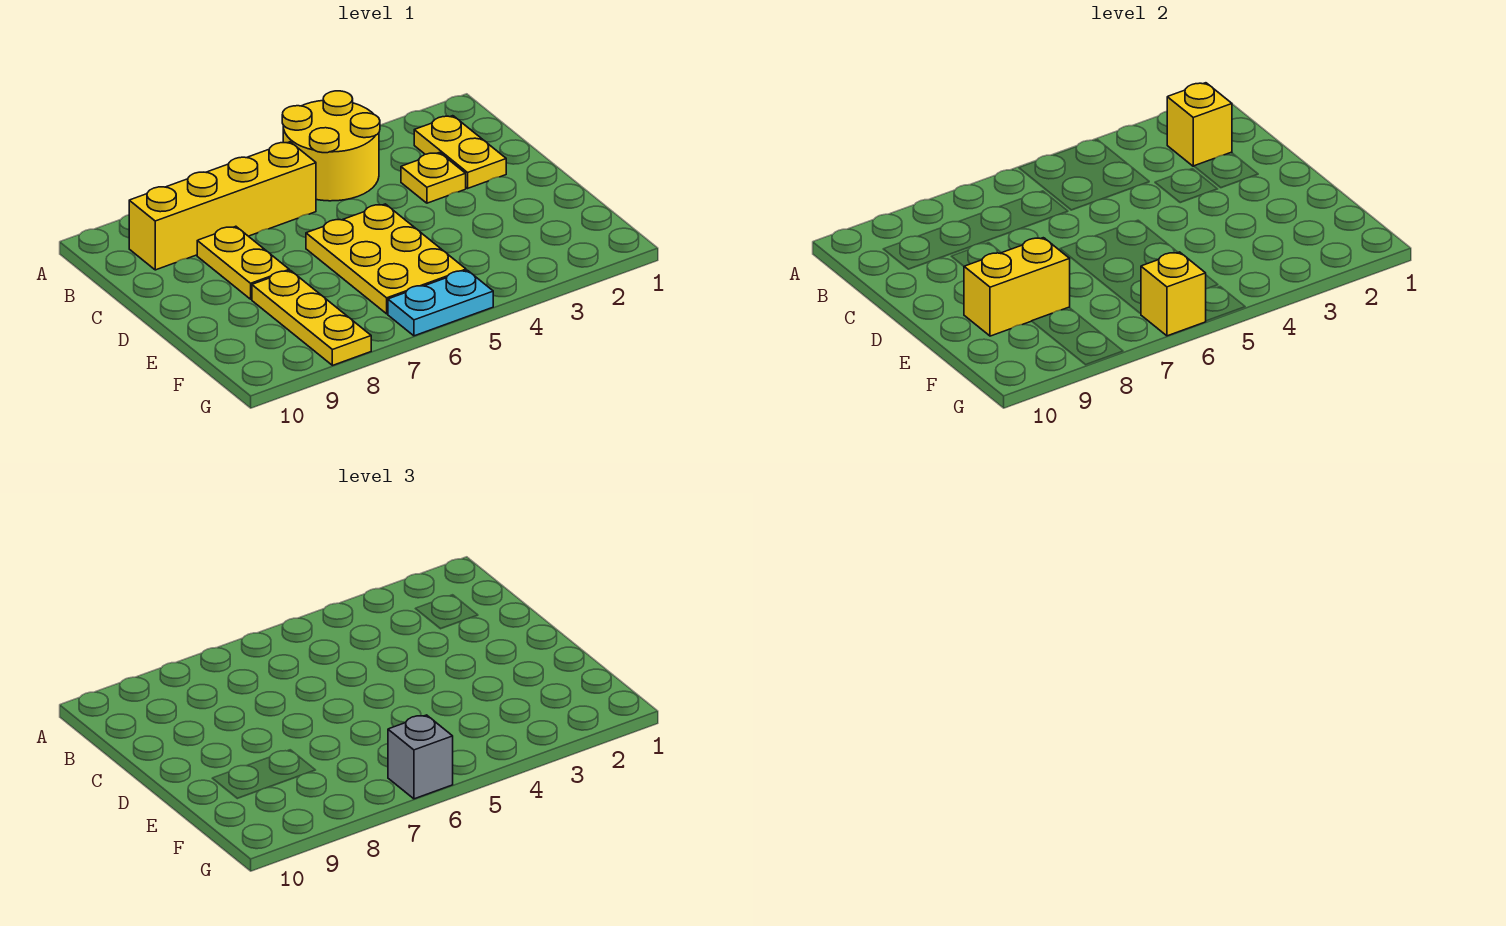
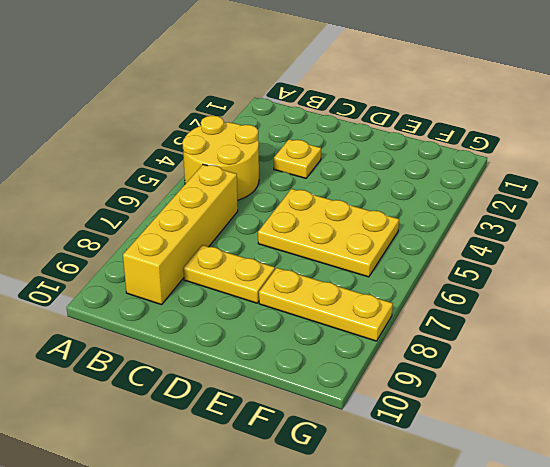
none -> yellow 1x2 plate [414,116,506,188]
none -> cyan 1x2 plate [388,270,493,336]
none -> yellow 1x1 brick [1167,83,1232,166]

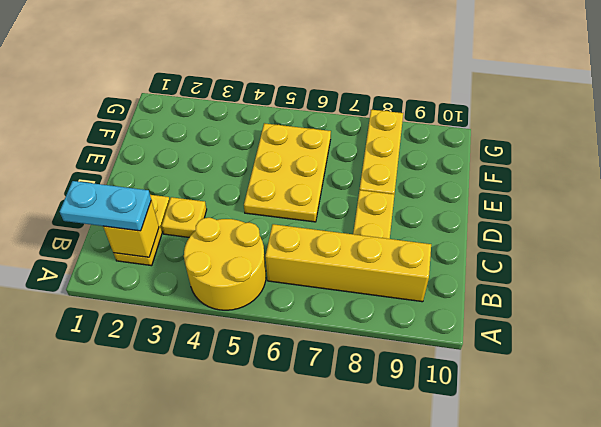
cyan 1x2 plate [59,181,151,231] -> cyan 1x2 plate moved to [388,270,493,336]
none -> yellow 1x2 brick [964,238,1070,336]
none -> yellow 1x1 brick [1141,252,1206,336]
none -> grey 1x1 brick [388,715,453,799]

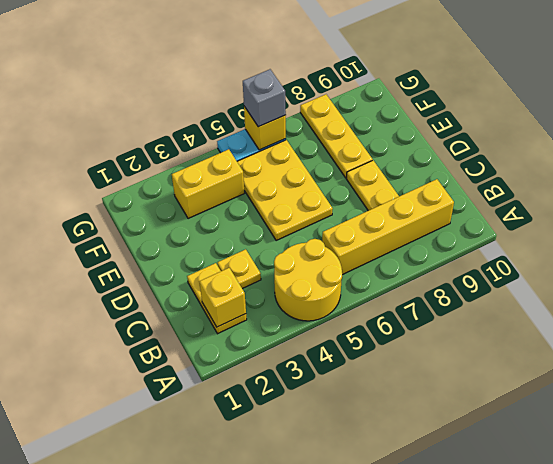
yellow 1x2 brick [171,149,245,219] -> yellow 1x2 brick moved to [964,238,1070,336]

